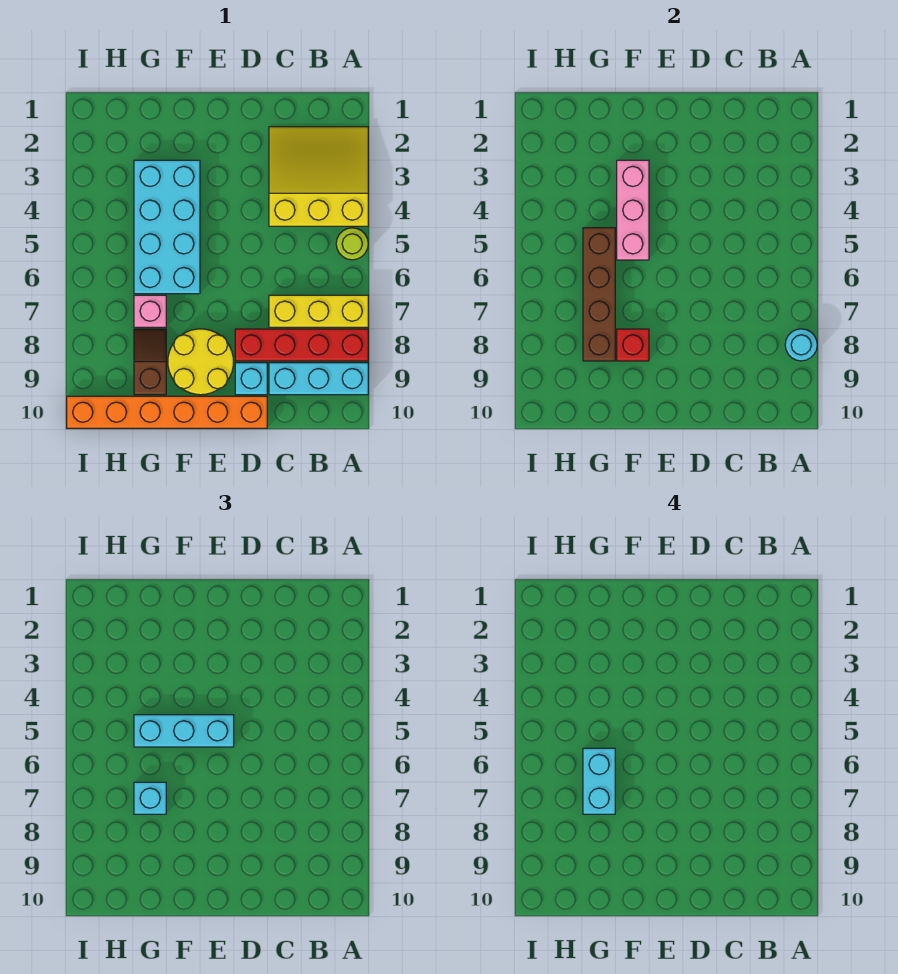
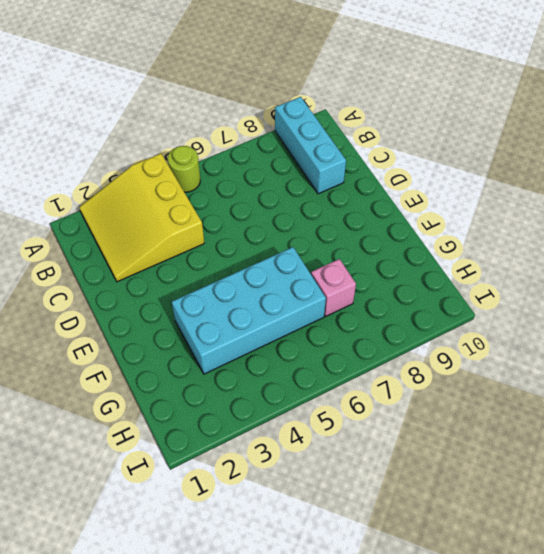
none -> yellow 1x3 brick [269,295,368,327]
none -> red 1x4 brick [235,329,368,361]
none -> cyan 1x1 brick [235,363,267,395]

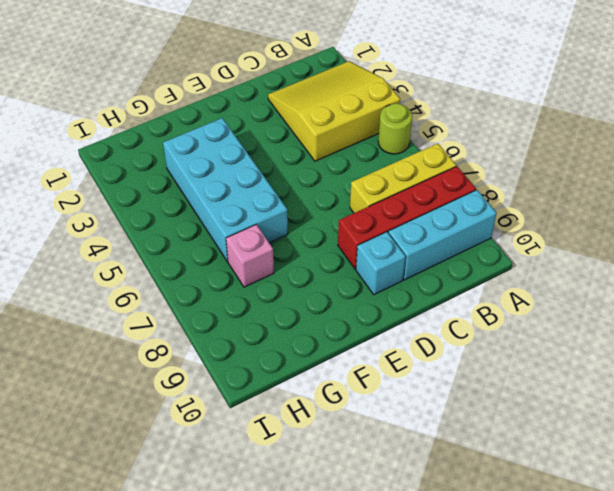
none -> orange 1x6 brick [67,396,267,428]
none -> yellow 2x2 round brick [168,329,234,395]
none -> brown 1x2 slope [134,329,166,395]

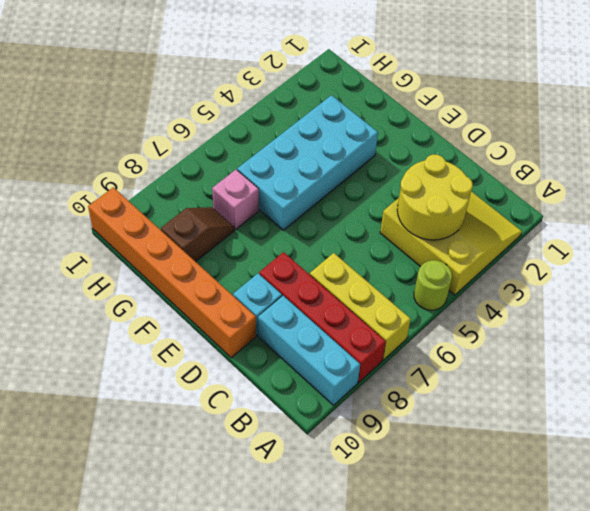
yellow 2x2 round brick [397,155,473,240] -> yellow 2x2 round brick moved to [168,329,234,395]
none -> cyan 1x1 round brick [785,329,817,361]
none -> pink 1x3 brick [617,160,649,260]
none -> red 1x1 brick [617,329,649,361]

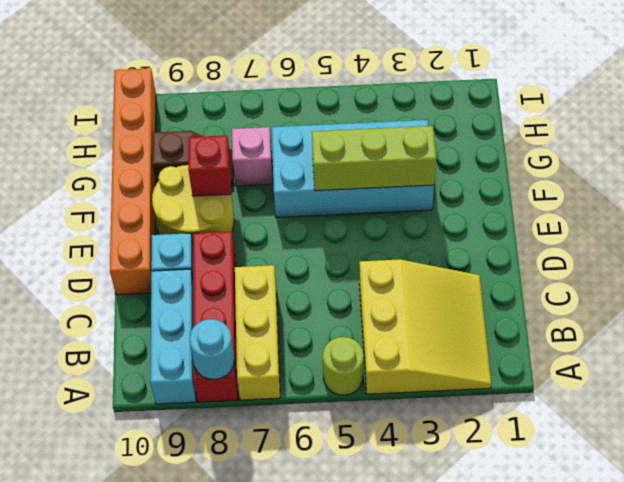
lime 1x3 brick [312,126,436,191] -> pink 1x3 brick [617,160,649,260]
none -> brown 1x4 brick [583,228,615,361]
none -> cyan 1x3 brick [134,715,234,747]
none -> cyan 1x1 brick [134,782,166,814]

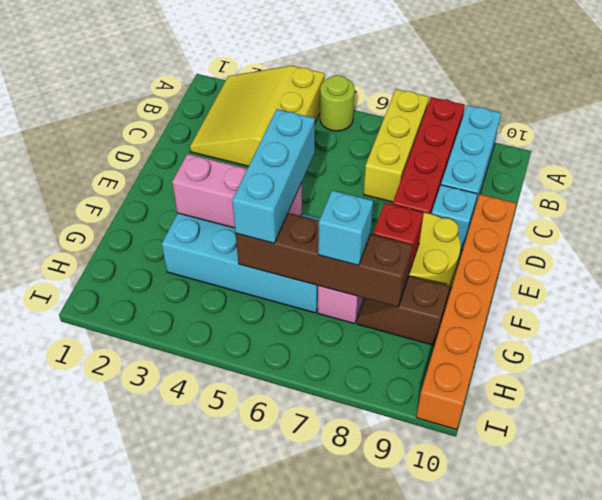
none -> cyan 1x1 round brick [785,329,817,361]
none -> cyan 1x2 brick [583,748,615,814]

